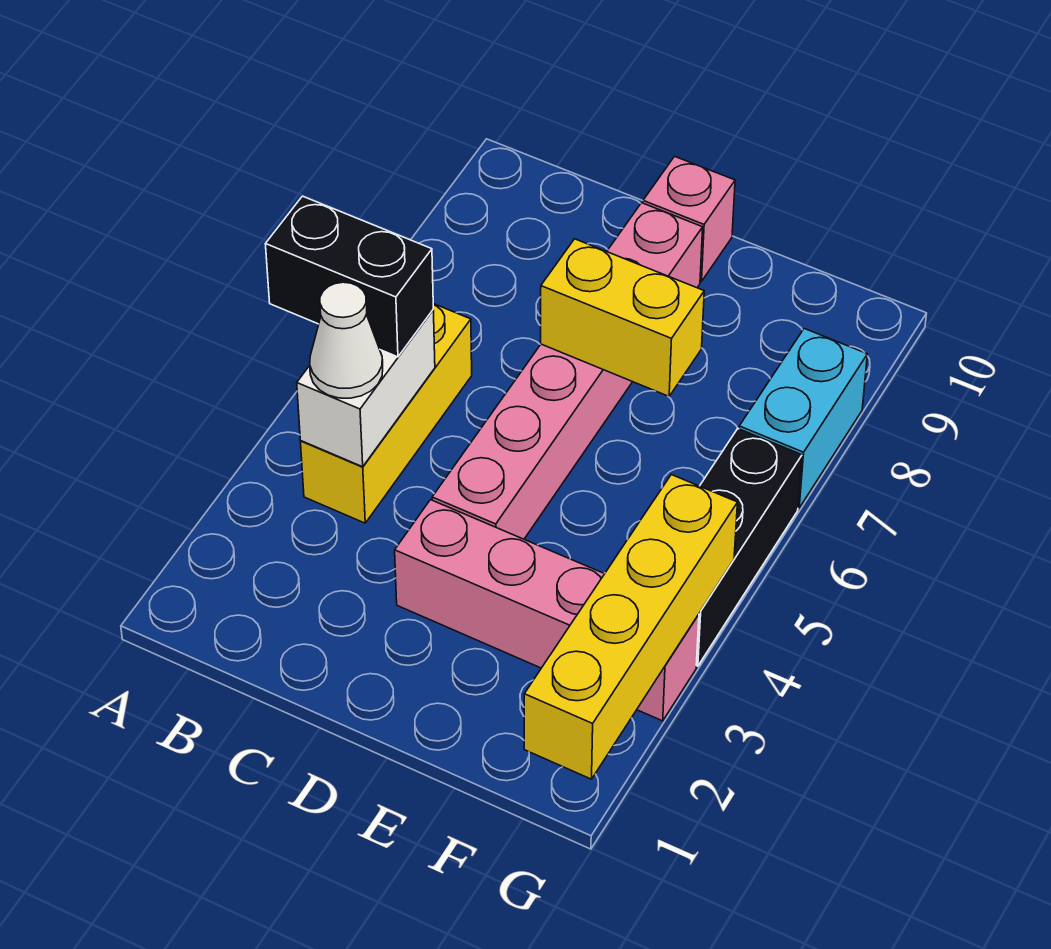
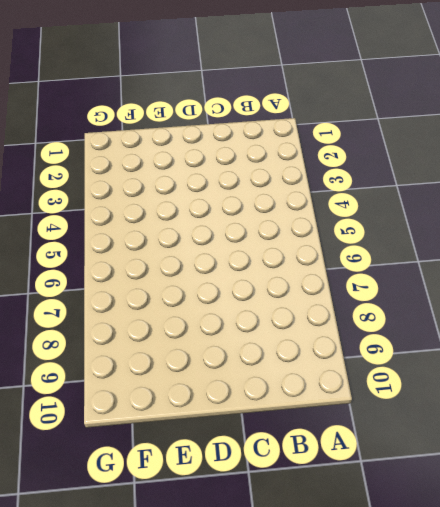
none -> yellow 1x3 brick [300,304,472,523]
none -> pink 1x4 brick [395,500,699,721]

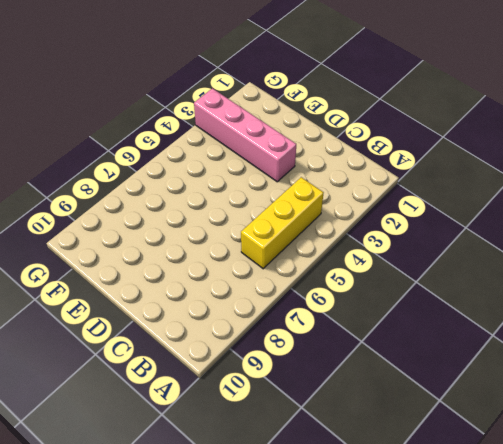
none -> pink 1x6 brick [432,203,703,539]
none -> pink 1x1 brick [643,156,735,282]

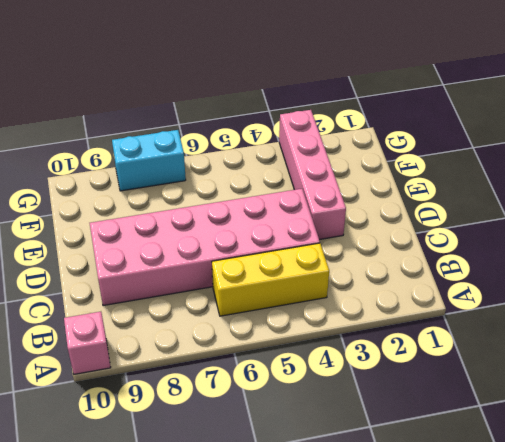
pink 1x1 brick [64,312,111,374] -> pink 1x1 brick moved to [643,156,735,282]
pink 2x6 brick [90,189,320,306] -> pink 1x6 brick [432,203,703,539]
none -> black 1x3 brick [696,429,802,666]
none -> white 1x2 brick [297,310,435,467]

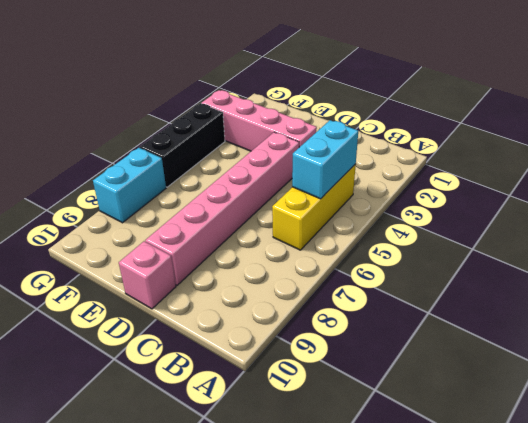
cyan 1x2 brick [292,120,358,199] -> white 1x2 brick [297,310,435,467]
none -> yellow 1x2 brick [541,239,704,396]
none -> yellow 1x4 brick [524,475,738,779]

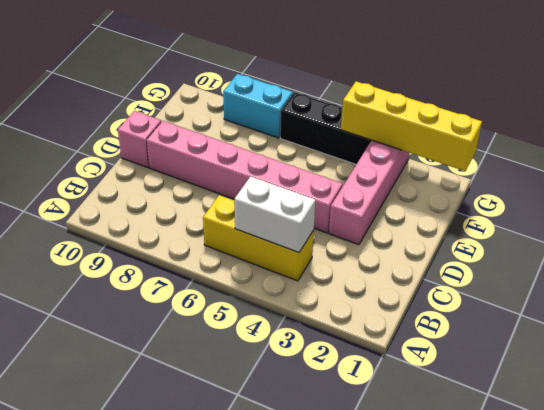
none -> yellow 1x2 brick [541,239,704,396]
none -> black 1x2 brick [266,196,433,357]

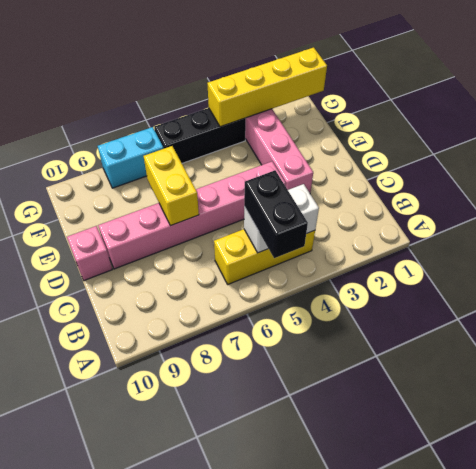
none -> white 1x1 cone [310,282,383,398]

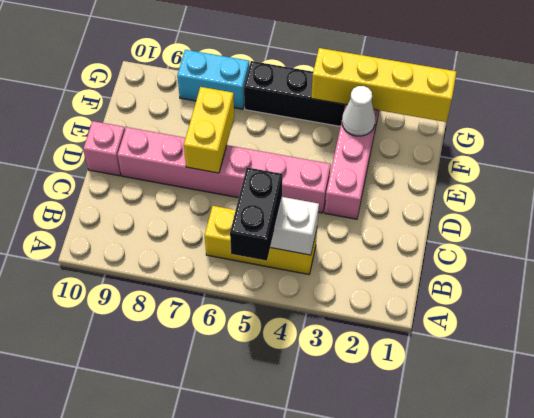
white 1x1 cone [342,86,375,136] -> white 1x1 cone moved to [310,282,383,398]

